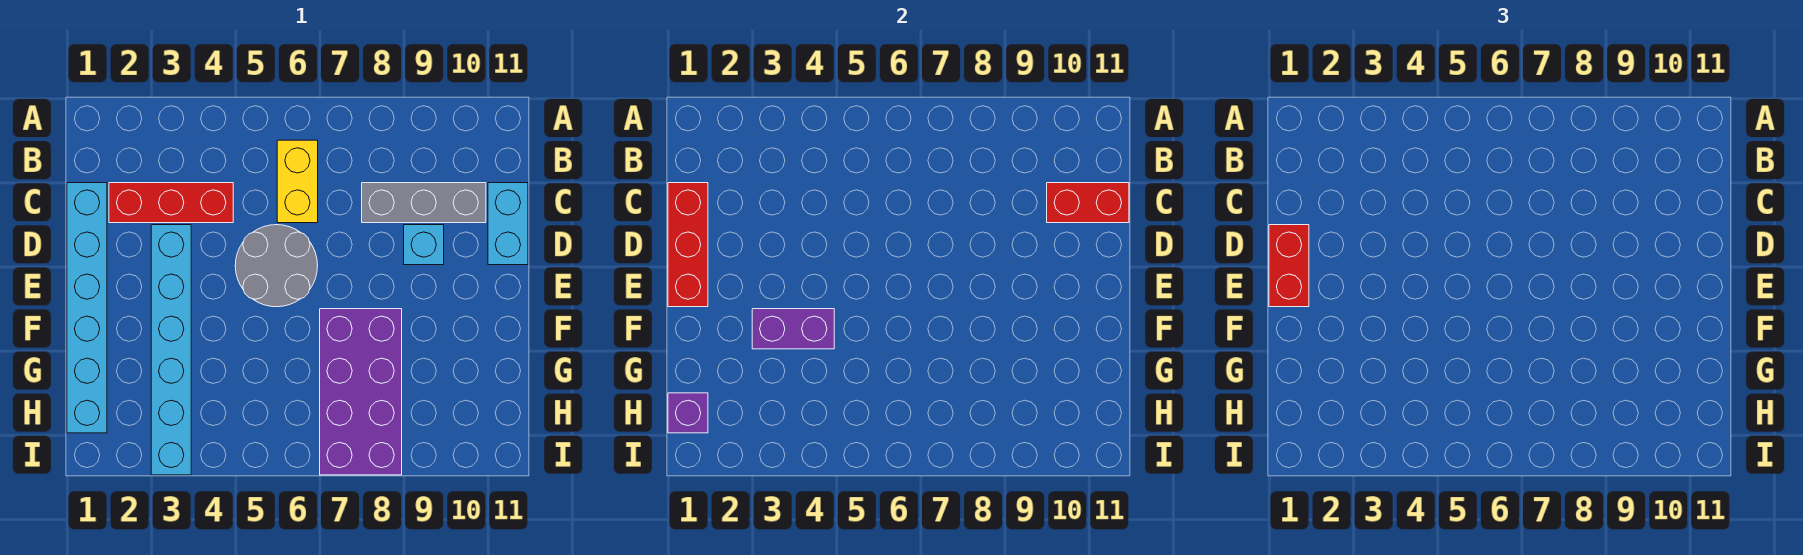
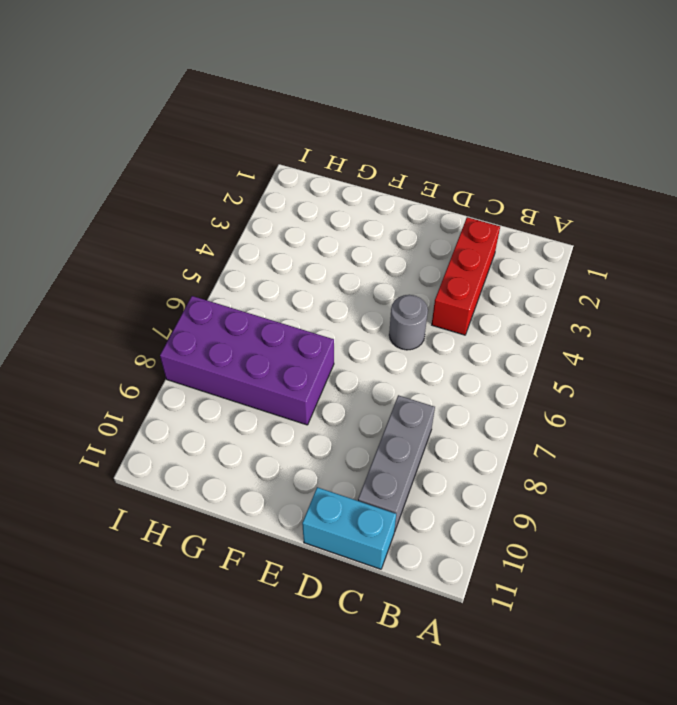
grey 1x1 round brick [389,295,428,350] -> grey 2x2 round brick [235,225,318,307]
none -> yellow 1x2 brick [277,140,318,223]
none -> cyan 1x6 brick [67,183,107,433]
none -> cyan 1x6 brick [151,225,191,475]

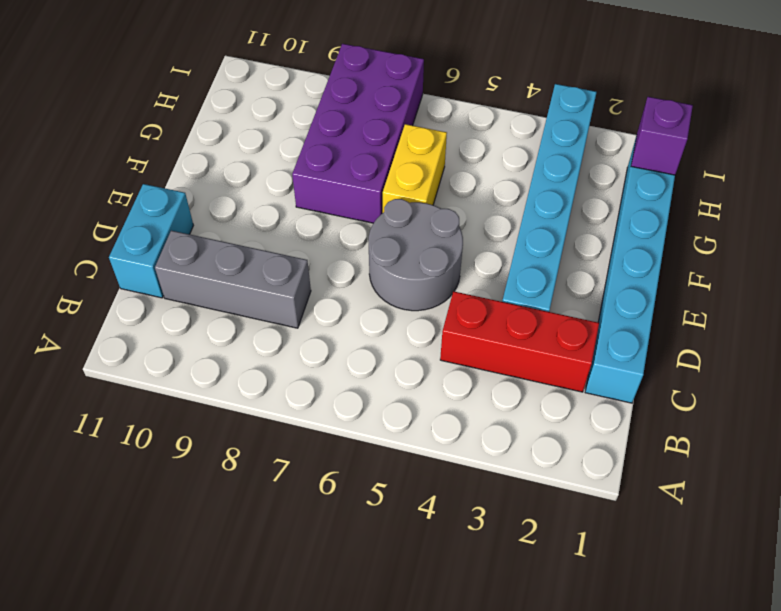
yellow 1x2 brick [383,124,447,213] -> yellow 1x2 brick moved to [277,140,318,223]
none -> cyan 1x1 brick [404,225,444,265]
none -> red 1x3 brick [668,183,708,307]
none -> red 1x2 brick [1047,183,1129,223]

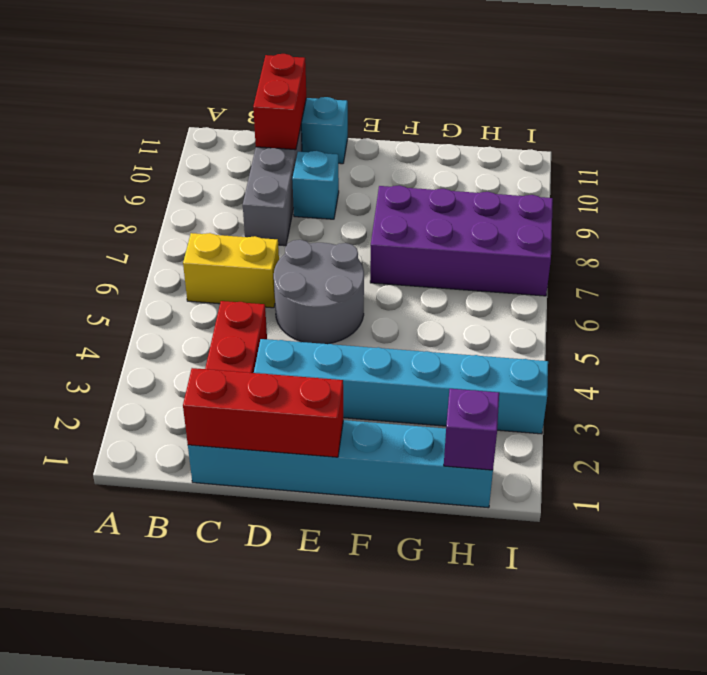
none -> purple 1x2 brick [752,309,834,349]
none -> red 1x2 brick [1269,225,1309,307]

